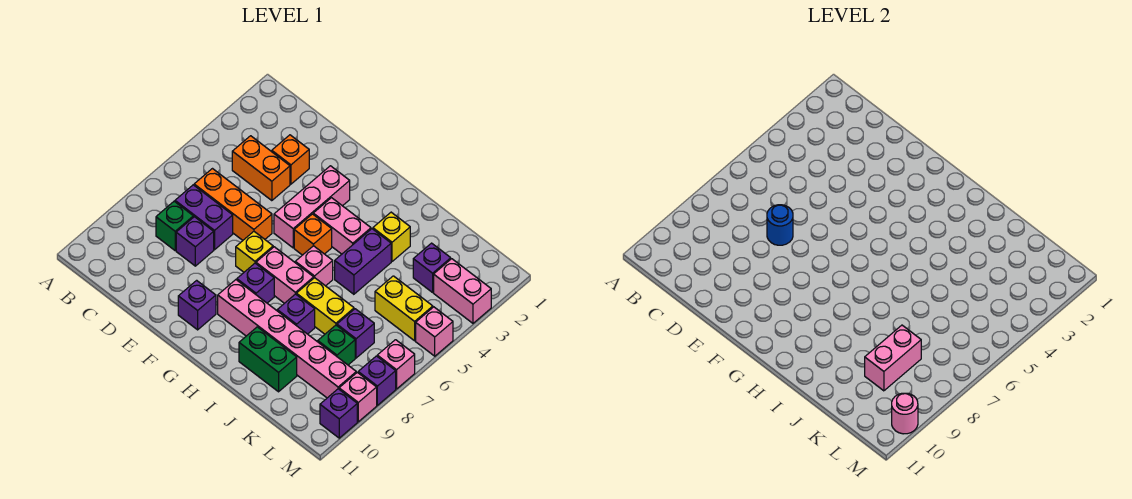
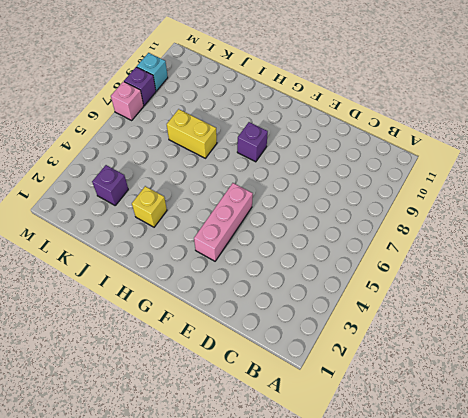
cyan 1x1 brick [137,53,168,91] -> pink 1x1 brick [339,372,377,422]
none -> orange 1x2 brick [232,136,290,201]
none -> orange 1x3 brick [194,169,272,240]
none -> purple 1x2 brick [175,185,233,250]
none -> green 1x1 brick [156,201,193,250]

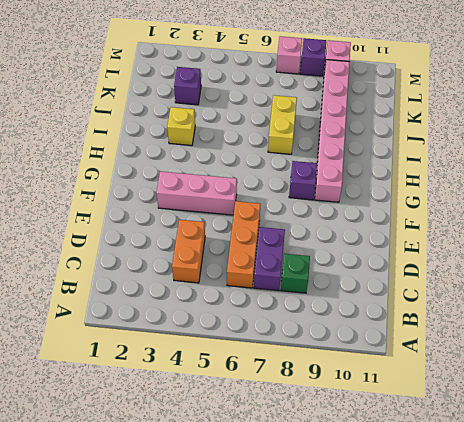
none -> orange 1x1 brick [272,135,309,184]
none -> purple 1x1 brick [176,217,214,266]
none -> yellow 1x1 brick [236,232,273,272]
none -> purple 1x1 brick [178,280,216,330]

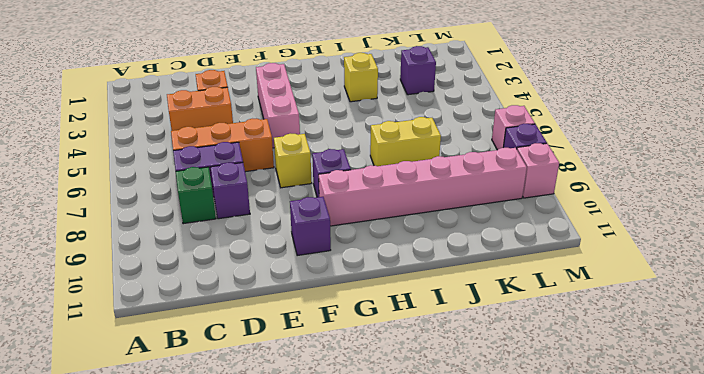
none -> pink 1x2 brick [313,198,371,254]
none -> orange 1x1 brick [294,214,332,255]
none -> pink 1x2 brick [256,247,314,303]
none -> pink 1x1 brick [295,246,333,286]

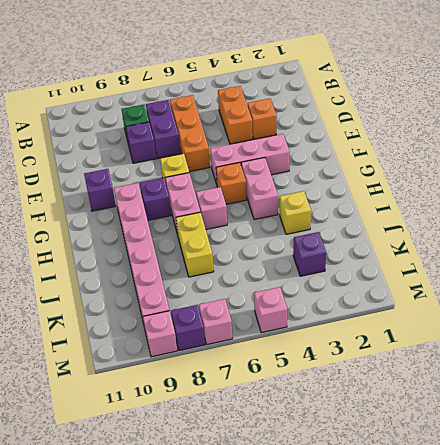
none -> purple 1x2 brick [335,229,391,294]
none -> purple 1x1 brick [277,294,315,334]
none -> green 1x2 brick [239,327,297,392]
none -> yellow 1x2 brick [375,276,433,341]

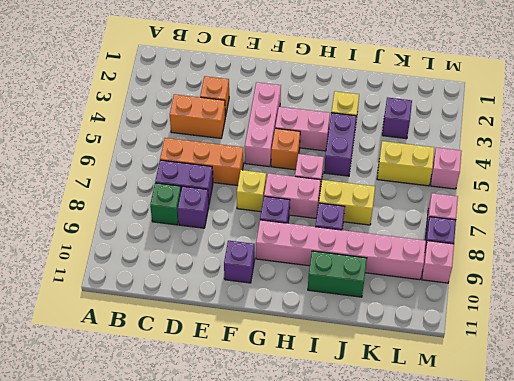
none -> purple 1x1 brick [337,309,374,358]
none -> green 1x1 brick [318,325,355,365]
none -> pink 1x2 brick [434,259,491,323]
none -> purple 1x1 brick [320,389,357,438]

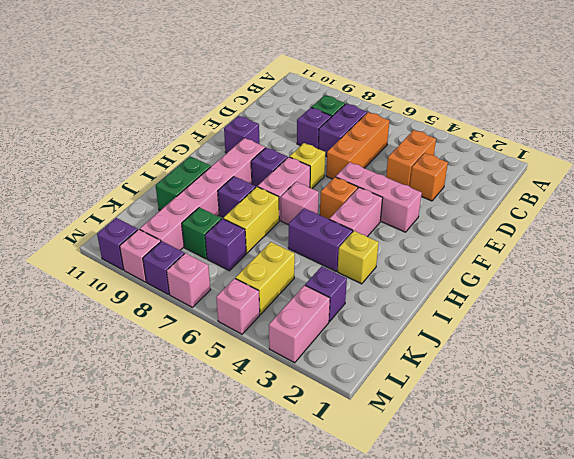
none -> blue 1x1 round brick [767,205,793,245]
none -> pink 1x2 brick [865,325,921,391]
none -> pink 1x1 round brick [892,393,918,434]

